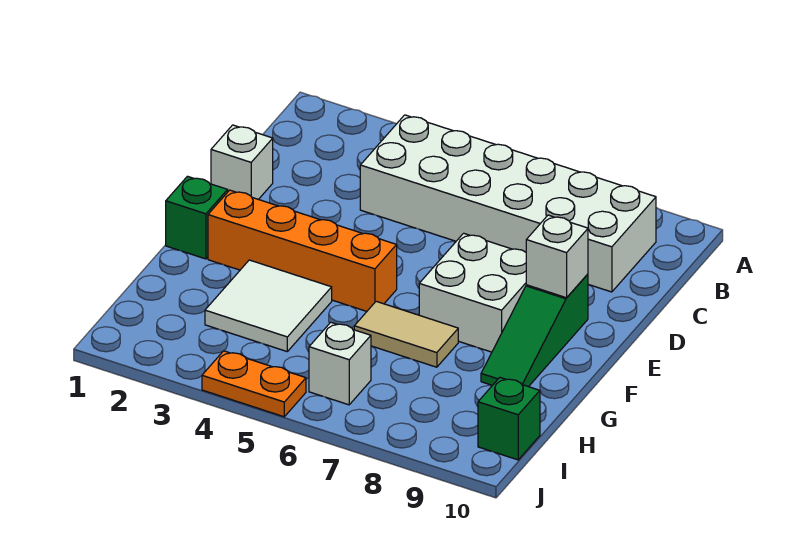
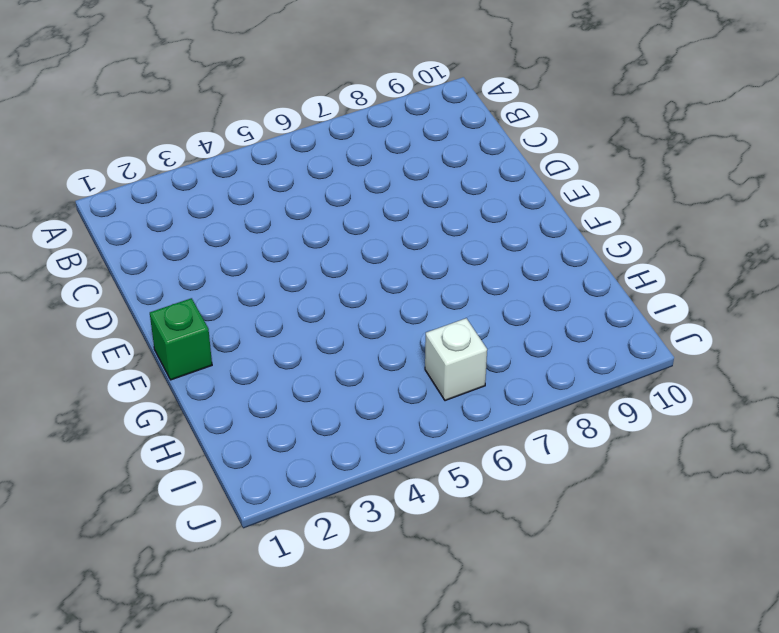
none -> white 2x6 brick [360,115,656,292]
none -> white 1x1 brick [211,125,273,199]
none -> white 2x2 brick [419,233,526,352]

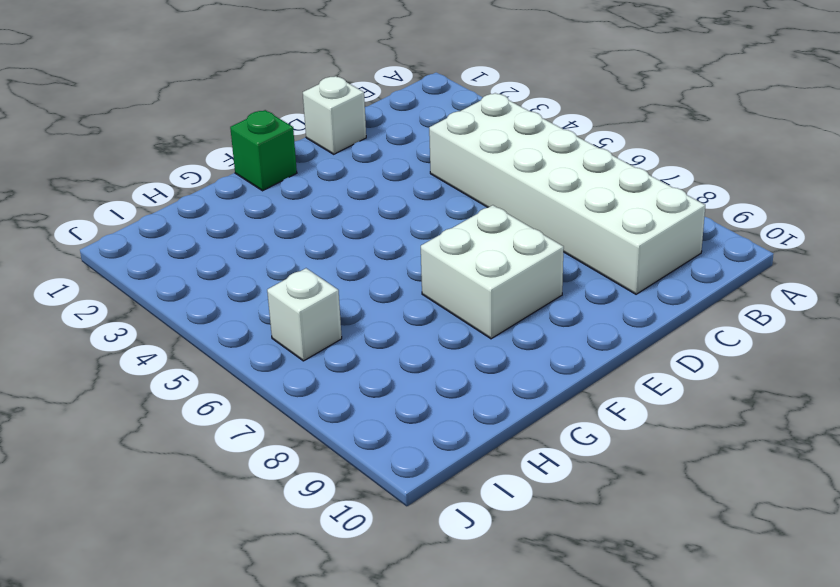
none -> green 1x3 slope [481,274,588,387]
none -> orange 1x4 brick [208,190,397,311]
none -> white 2x2 tile [205,260,332,351]

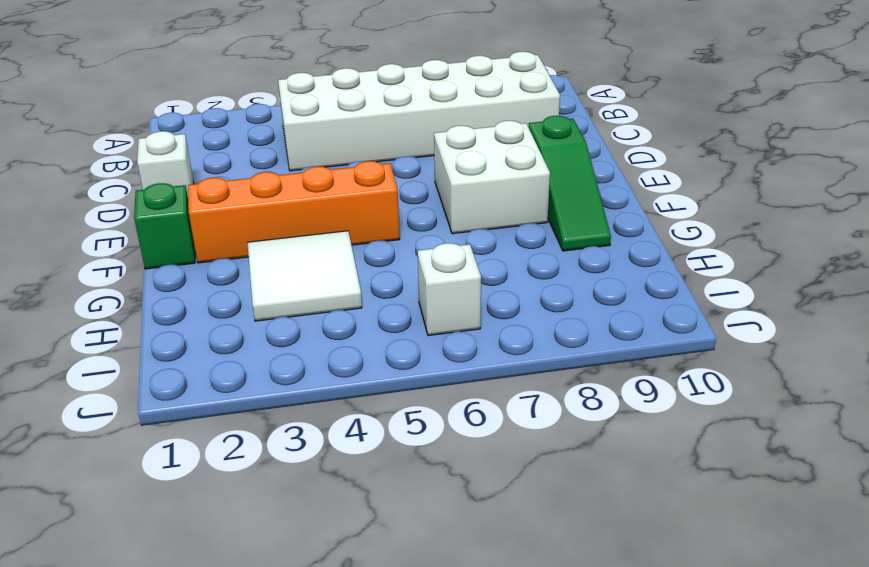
none -> tan 1x2 tile [354,301,458,367]
none -> green 1x1 brick [478,378,540,460]
none -> orange 1x2 plate [202,351,306,417]

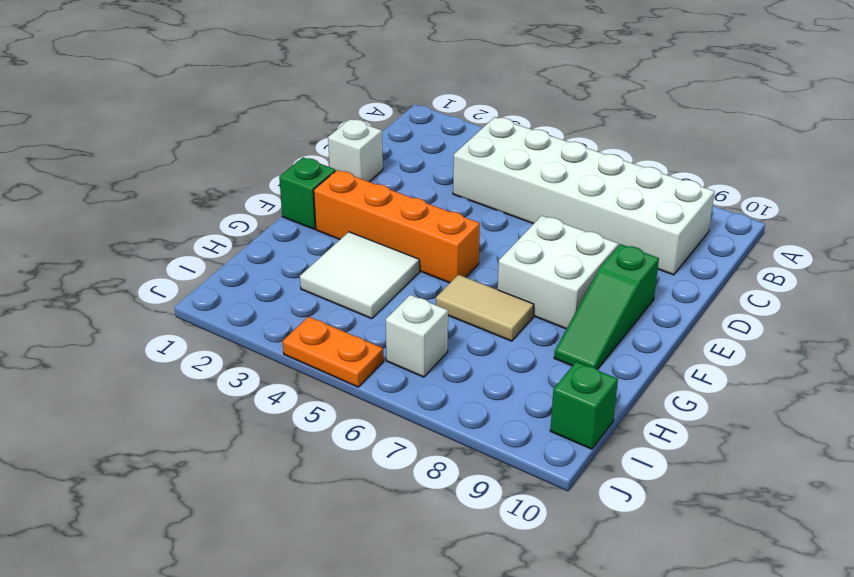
none -> white 1x1 brick [526,215,588,298]

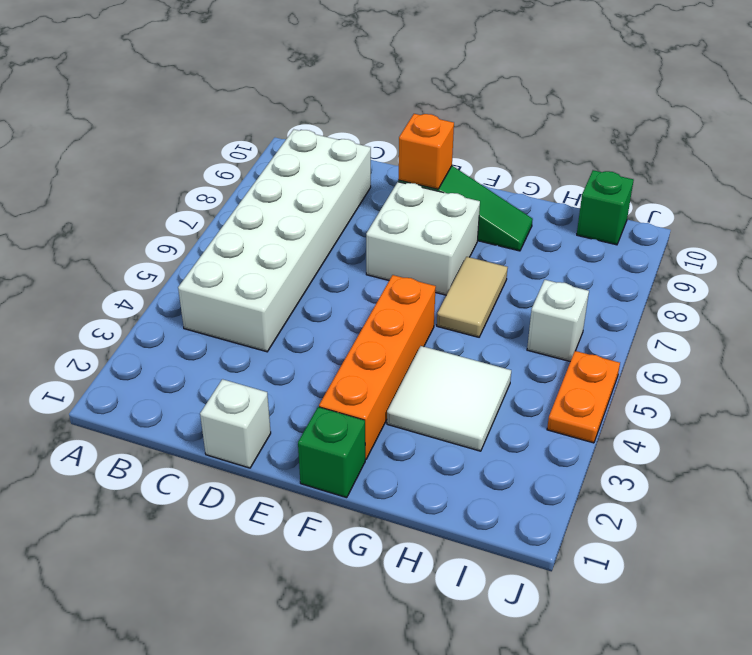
orange 1x1 brick [398,114,454,189] -> white 1x1 brick [526,215,588,298]

